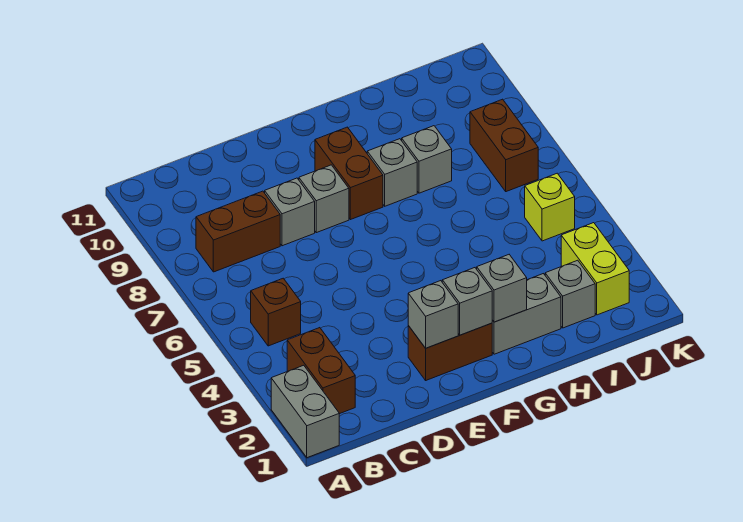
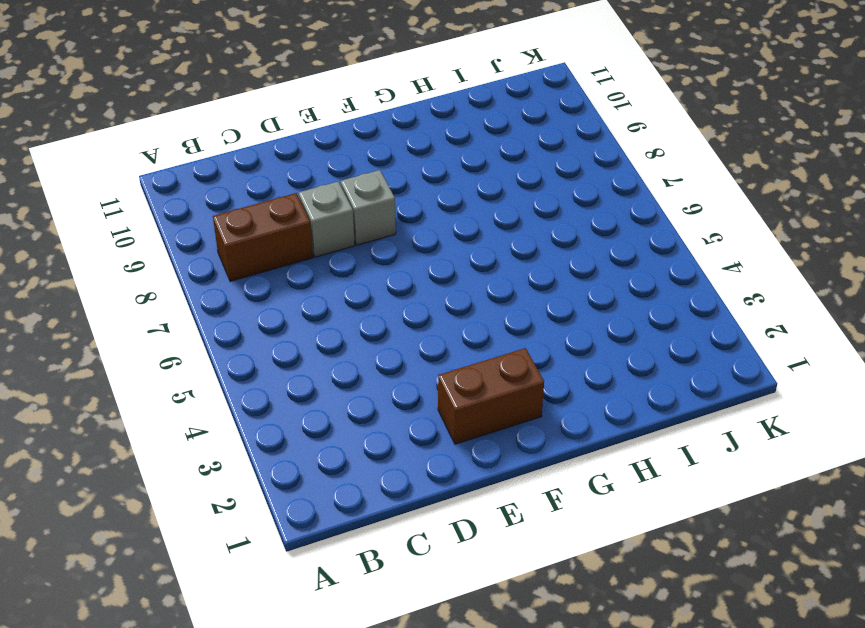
none -> grey 1x2 brick [271,365,339,458]
none -> brown 1x2 brick [287,328,355,414]
none -> brown 1x1 brick [251,278,301,346]

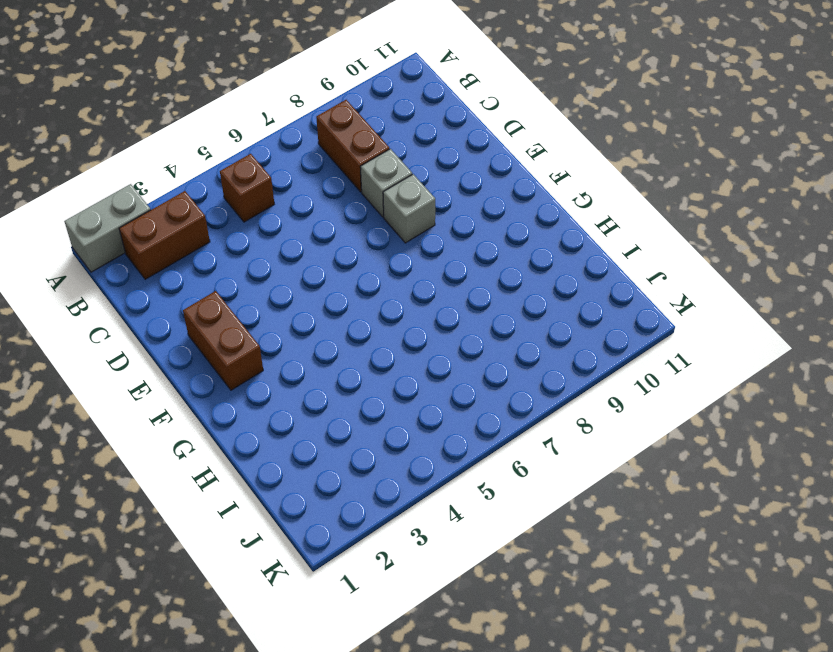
none -> brown 1x2 brick [315,127,383,220]
none -> grey 1x2 brick [492,274,561,354]
none -> grey 1x1 brick [367,139,417,206]

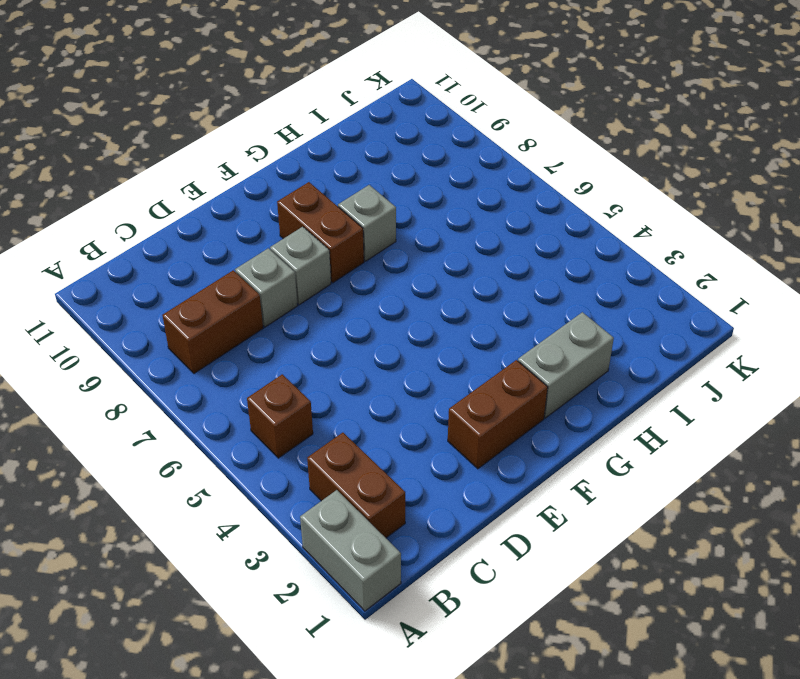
none -> grey 1x1 brick [402,126,452,193]
none -> grey 1x1 brick [545,260,595,328]
none -> lime 1x2 brick [561,223,629,315]

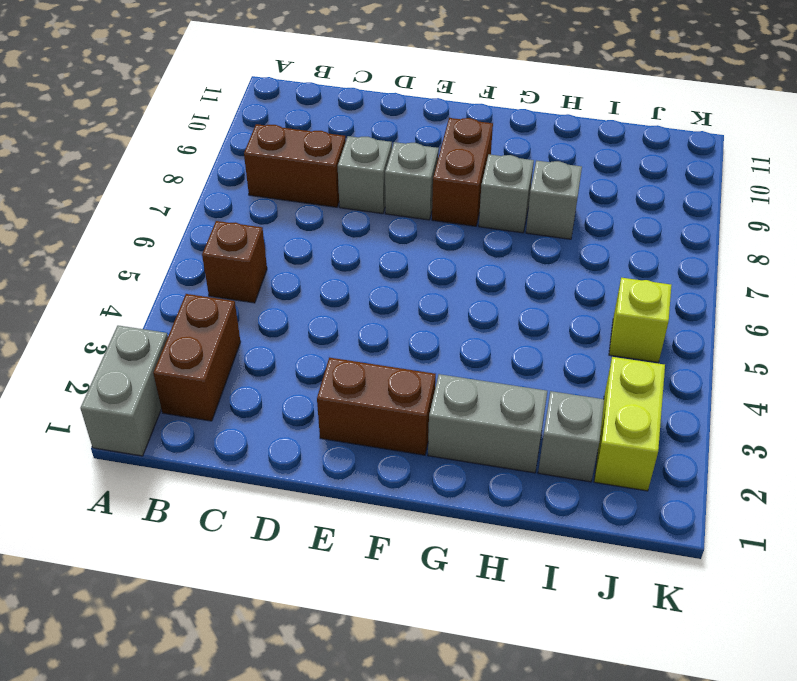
none -> brown 1x2 brick [470,99,538,192]
none -> grey 1x1 brick [408,281,458,348]
none -> grey 1x1 brick [442,268,492,335]

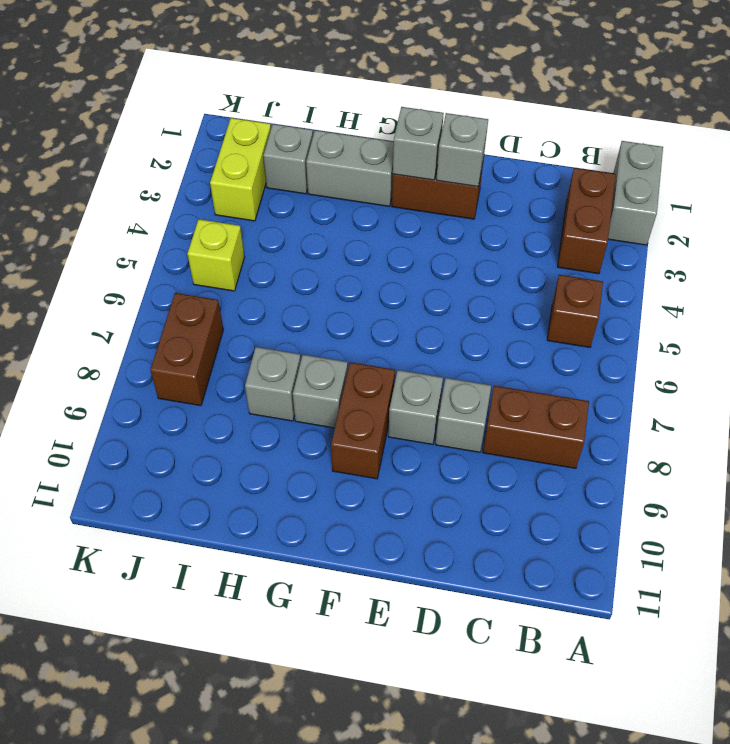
none -> grey 1x1 brick [477,255,527,322]

